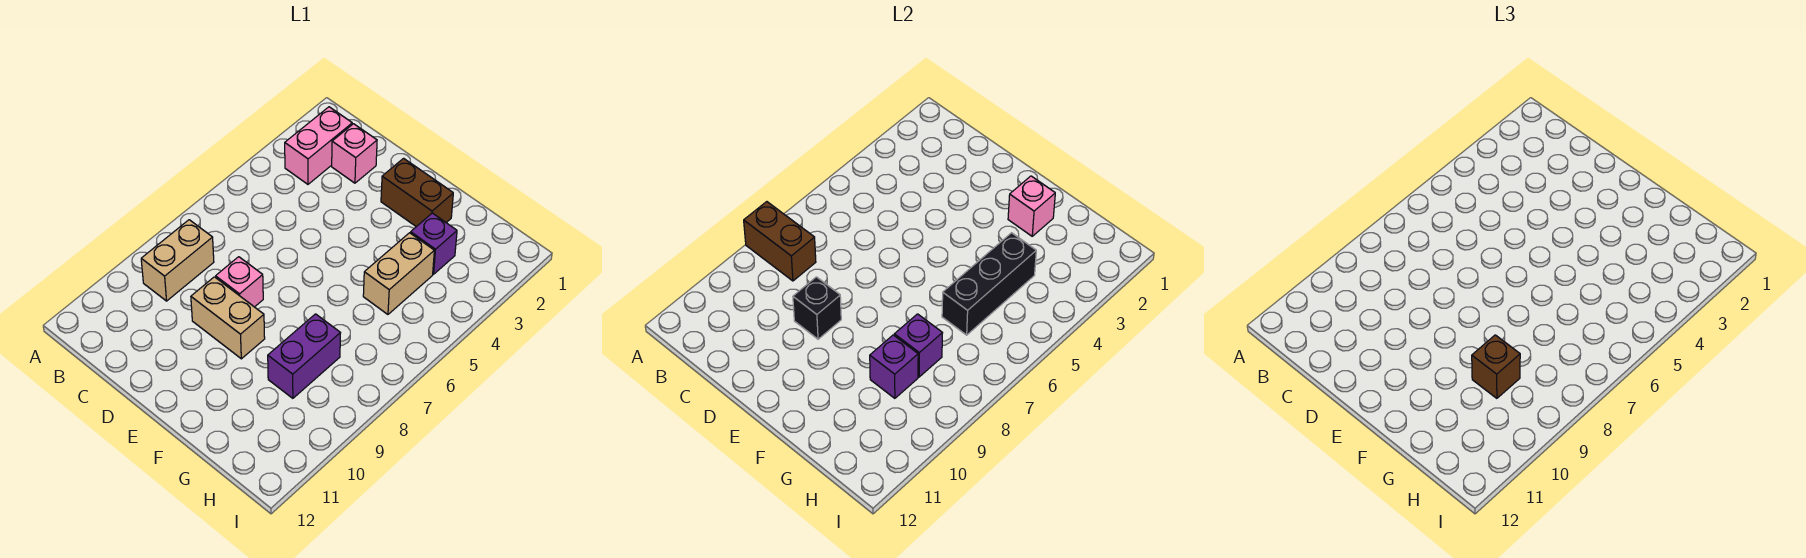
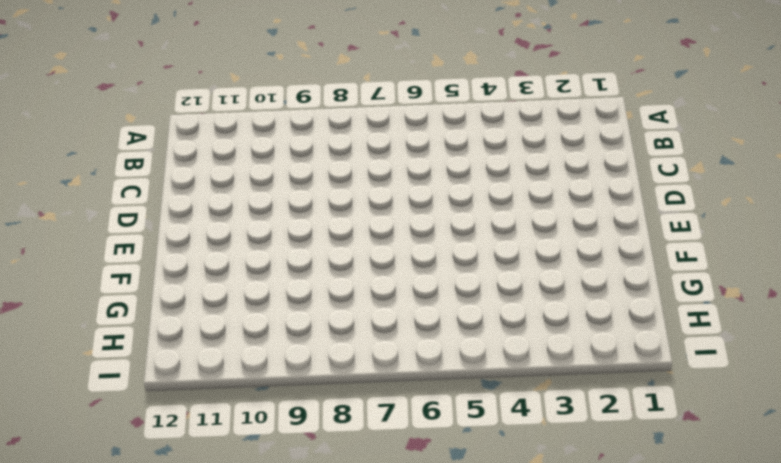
none -> pink 1x2 brick [285,107,352,184]
none -> tan 1x2 brick [141,220,214,301]
none -> pink 1x1 brick [332,124,377,183]

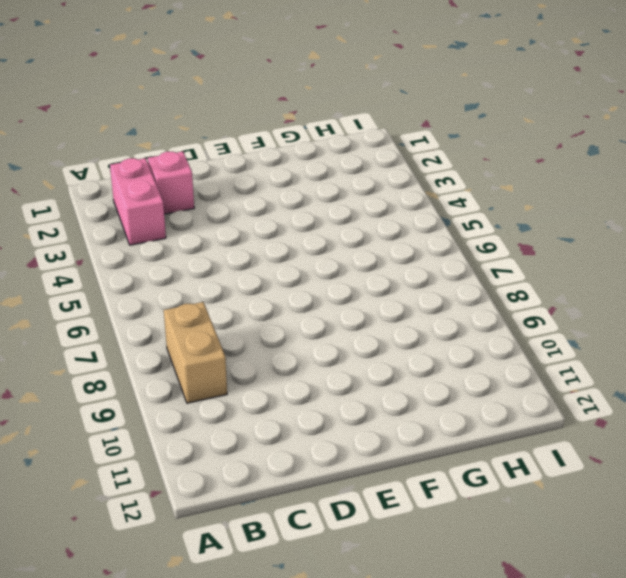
none -> pink 1x1 brick [216,257,263,307]
none -> tan 1x2 brick [191,277,265,359]
none -> brown 1x2 brick [381,158,453,227]

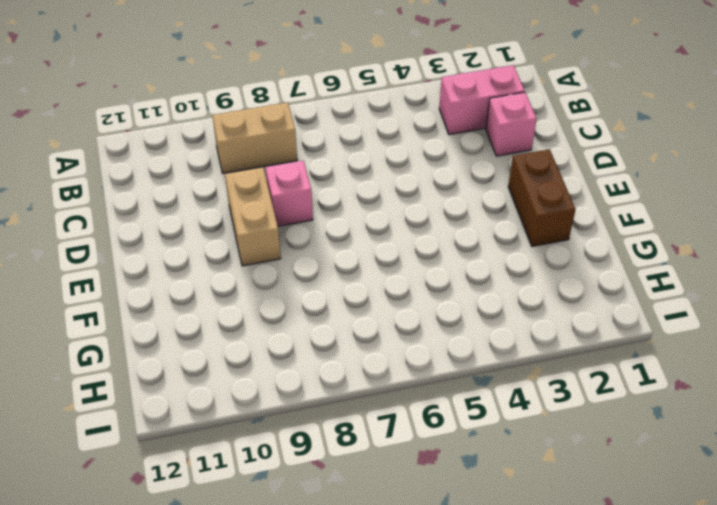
none -> purple 1x1 brick [411,213,457,274]
none -> tan 1x2 brick [363,233,434,314]
none -> purple 1x2 brick [268,314,340,398]

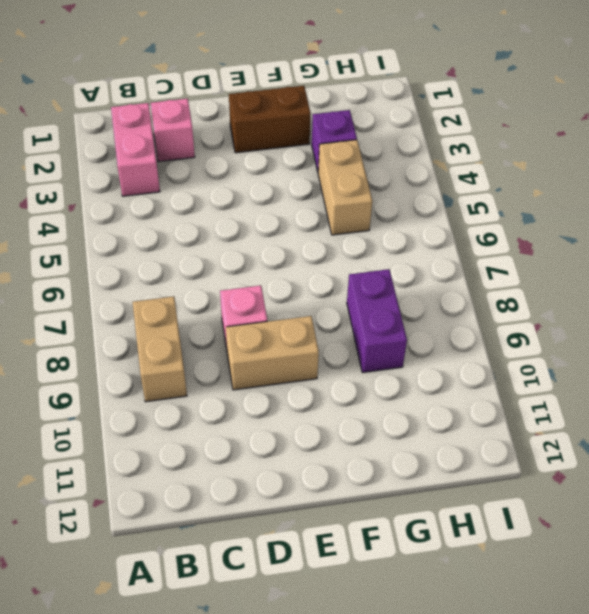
none -> brown 1x2 brick [744,202,816,281]
none -> black 1x1 brick [793,277,841,339]
none -> pink 1x1 brick [1008,176,1055,236]

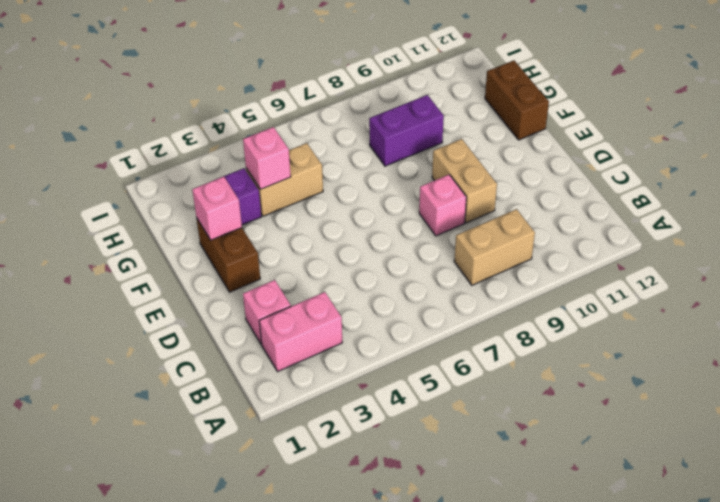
brown 1x2 brick [485,60,549,140] -> brown 1x2 brick moved to [744,202,816,281]
pink 1x1 brick [243,127,291,189] -> black 1x3 brick [942,233,1036,335]
none -> black 1x1 brick [793,277,841,339]
none -> purple 1x1 brick [894,314,942,377]
none -> purple 1x1 brick [870,335,918,398]

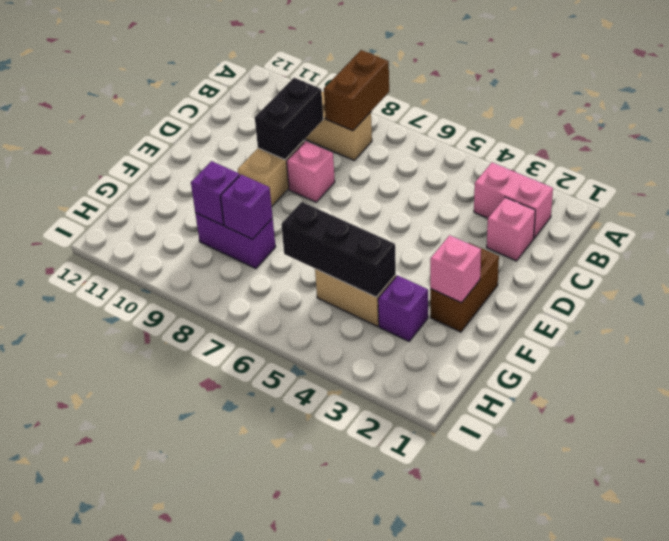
black 1x2 brick [255,78,323,160] -> black 1x1 brick [793,277,841,339]
none -> brown 1x1 brick [1472,335,1520,398]

